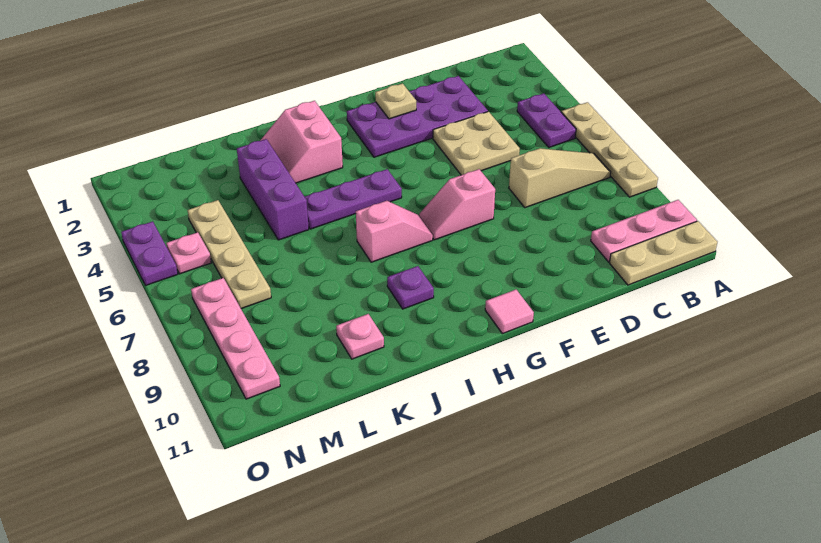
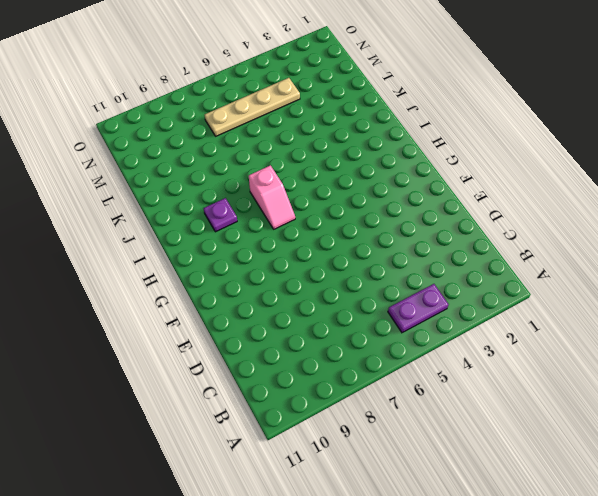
none -> tan 1x4 plate [561,102,658,197]
none -> pink 1x3 plate [591,200,697,262]
none -> tan 1x3 plate [610,221,717,285]

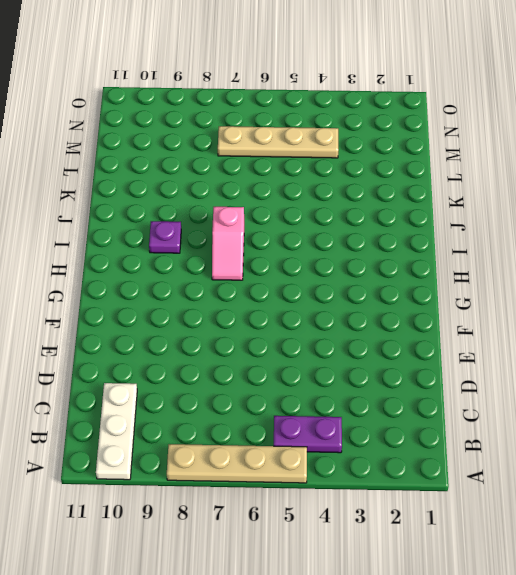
white 1x3 plate [96,383,137,480] -> pink 1x3 plate [591,200,697,262]
none -> tan 1x3 plate [610,221,717,285]
none -> tan 1x3 slope [509,148,611,208]
none -> purple 2x4 plate [347,76,488,157]

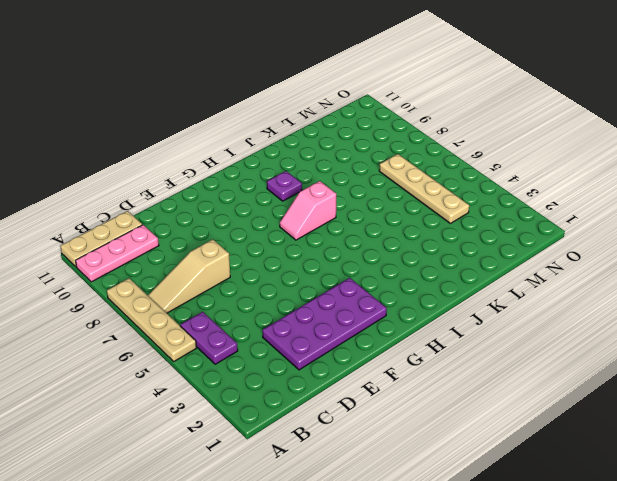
none -> tan 2x2 plate [433,112,520,175]
none -> pink 1x2 slope [419,169,495,240]
none -> pink 1x1 tile [485,290,534,334]

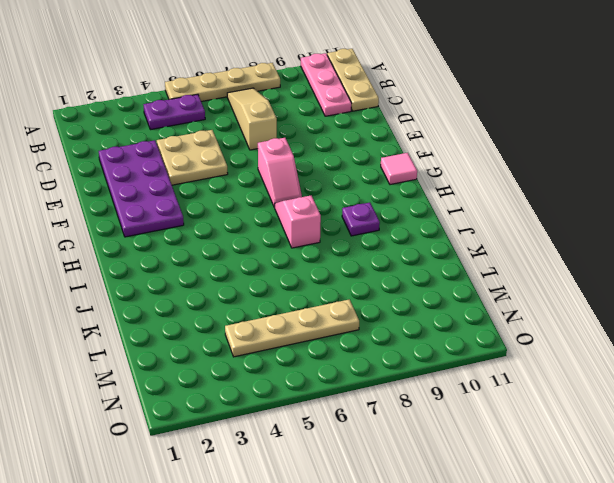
none -> purple 1x3 plate [305,169,402,229]
none -> pink 2x2 slope [260,101,343,183]
none -> purple 1x3 brick [237,139,309,240]

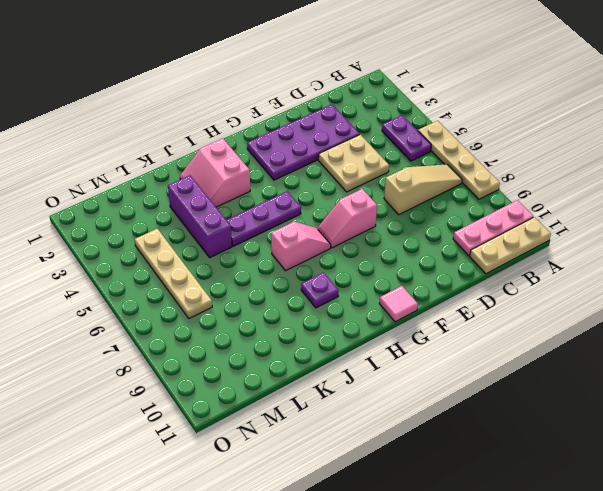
none -> pink 1x1 plate [336,314,384,359]
none -> pink 1x1 plate [166,232,211,274]
none -> pink 1x4 plate [191,278,280,399]

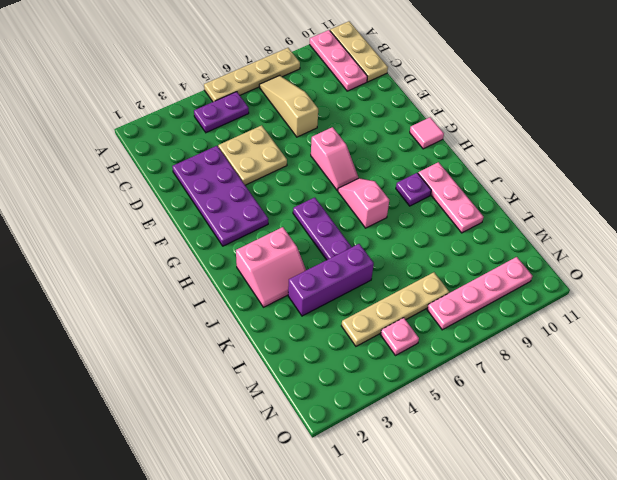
pink 1x3 plate [418,162,484,233] -> pink 1x1 plate [336,314,384,359]
none -> purple 1x2 plate [121,221,178,285]
none -> tan 1x1 plate [375,84,416,119]

